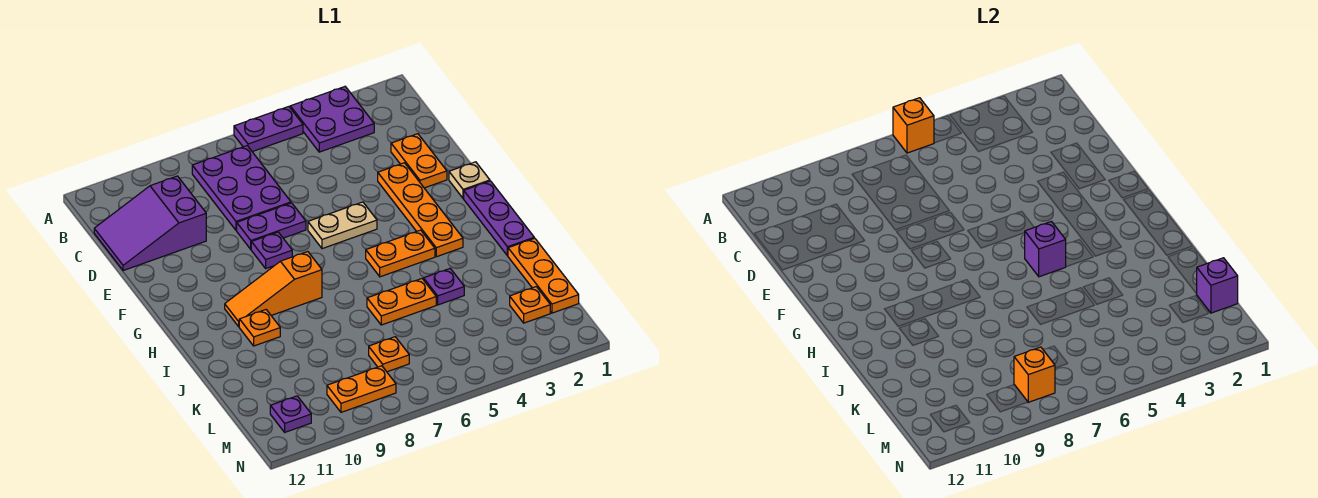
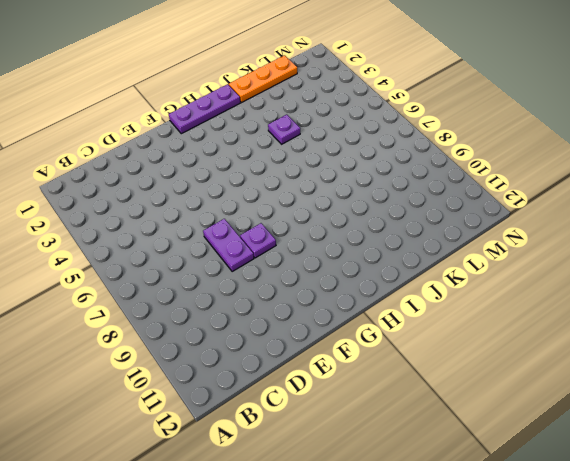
none -> purple 2x2 plate [290,87,374,152]
none -> purple 1x2 plate [234,107,303,152]
none -> purple 2x3 plate [192,146,291,230]

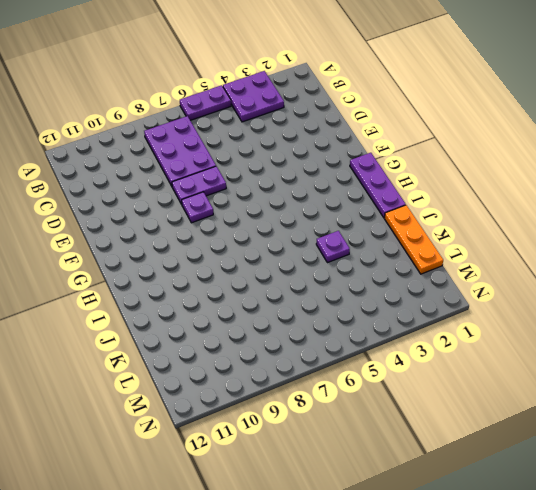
none -> purple 2x3 slope [94,176,206,271]
none -> orange 1x2 plate [391,134,447,188]
none -> orange 1x4 plate [378,163,463,257]

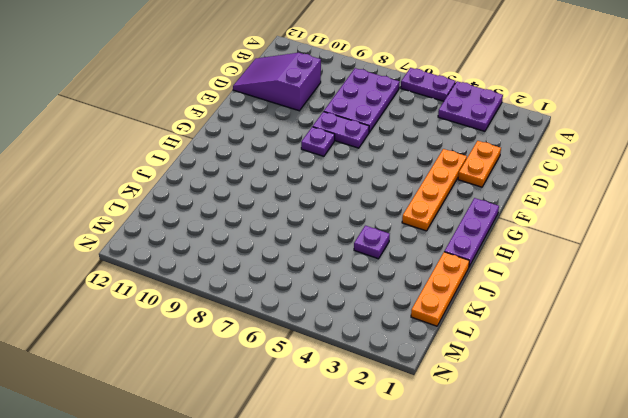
none -> tan 1x1 plate [449,162,490,198]
none -> tan 1x2 plate [308,202,377,249]
none -> orange 1x2 plate [366,230,435,277]

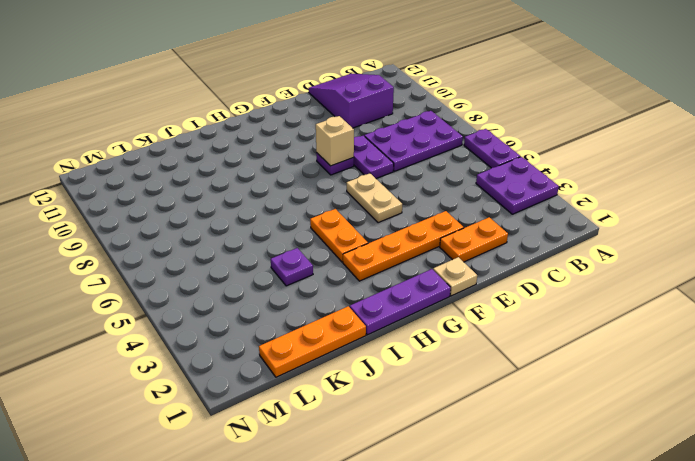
tan 1x1 brick [316,116,354,166] -> none
none -> orange 1x3 slope [225,252,322,327]
none -> orange 1x1 plate [239,310,280,346]
none -> orange 1x2 plate [367,279,436,325]

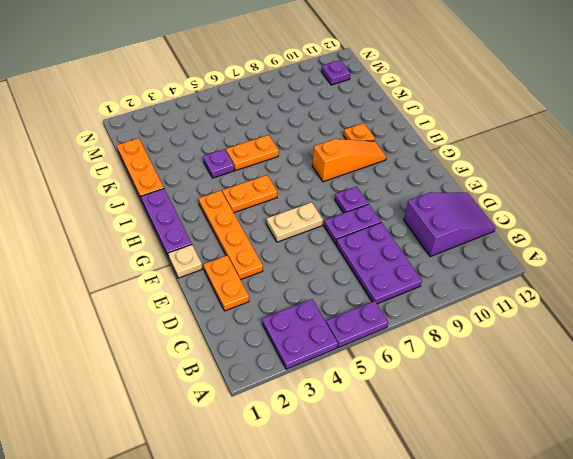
none -> orange 1x1 plate [510,287,550,323]
none -> orange 1x1 plate [369,337,409,372]
none -> orange 1x2 plate [327,366,396,412]

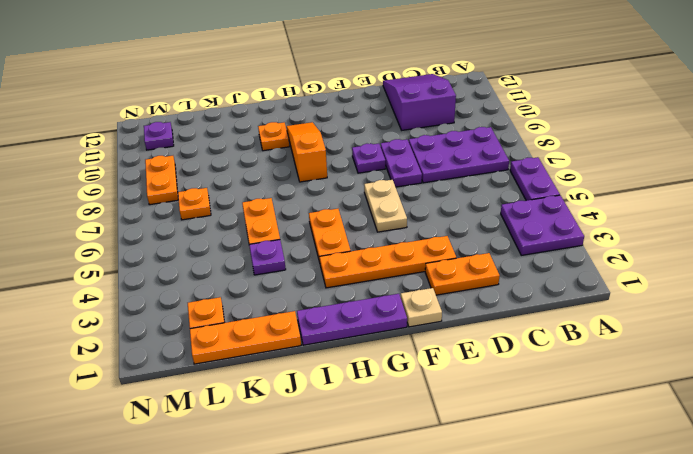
none -> orange 1x1 brick [893,98,934,153]
none -> purple 1x1 brick [1025,222,1066,277]
none -> purple 1x1 brick [1197,258,1238,313]

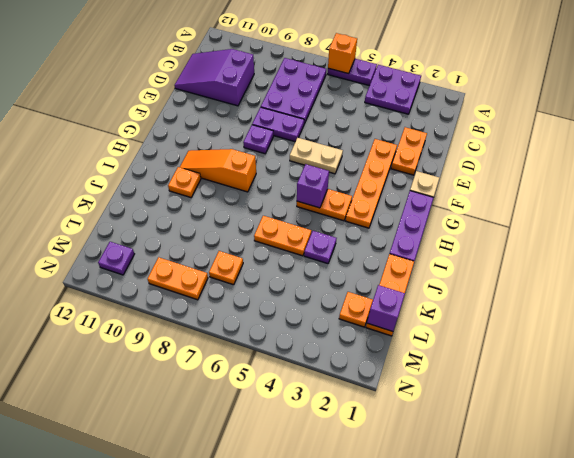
none -> orange 1x1 brick [1014,347,1055,402]

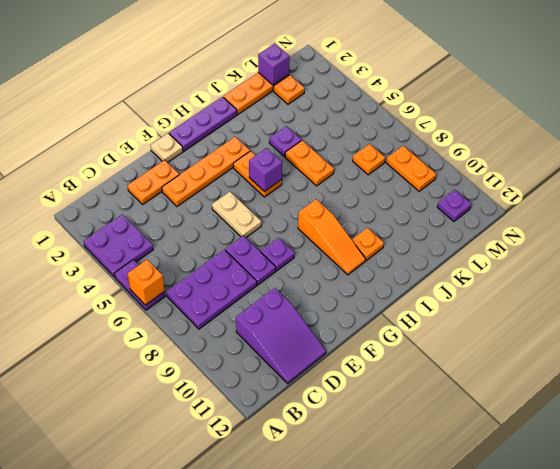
none -> orange 1x1 brick [1014,347,1055,402]

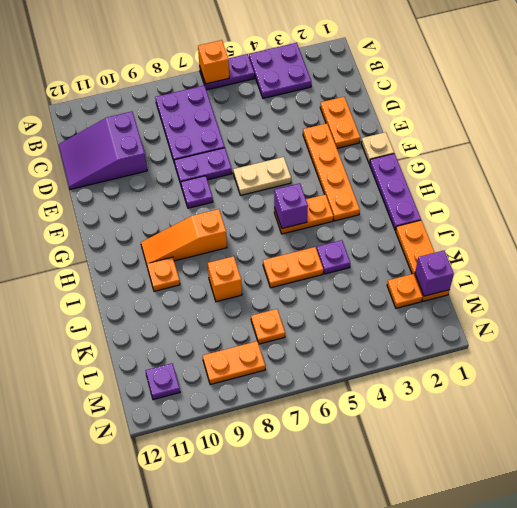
orange 1x1 brick [208,256,242,302] -> orange 1x1 brick moved to [1014,347,1055,402]

